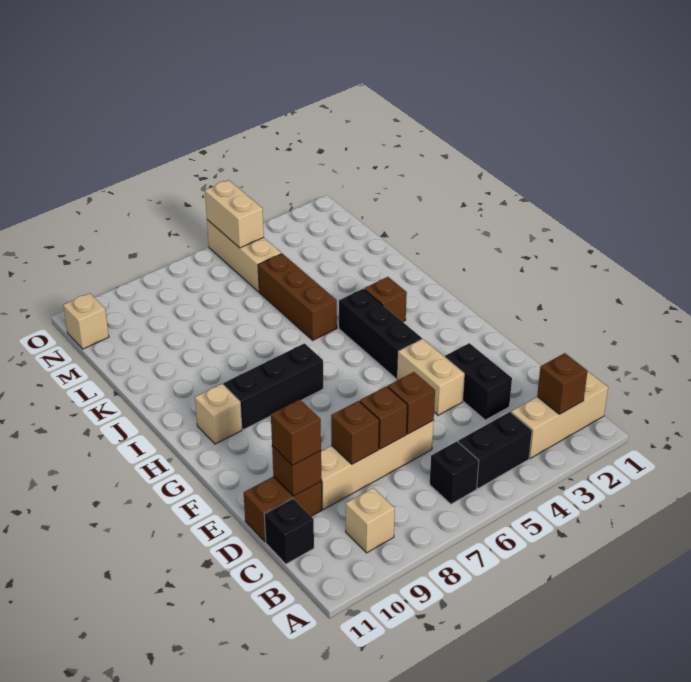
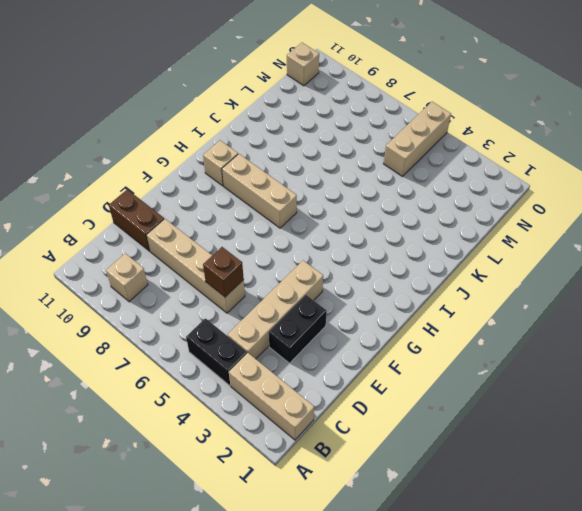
tan 1x4 brick [227,260,323,359] -> tan 1x2 brick [398,339,464,415]
tan 1x3 brick [222,154,297,228] -> black 1x3 brick [223,343,323,430]
none -> black 1x1 brick [430,441,479,504]
none -> black 1x1 brick [264,499,314,564]
none -> black 1x3 brick [339,289,422,379]

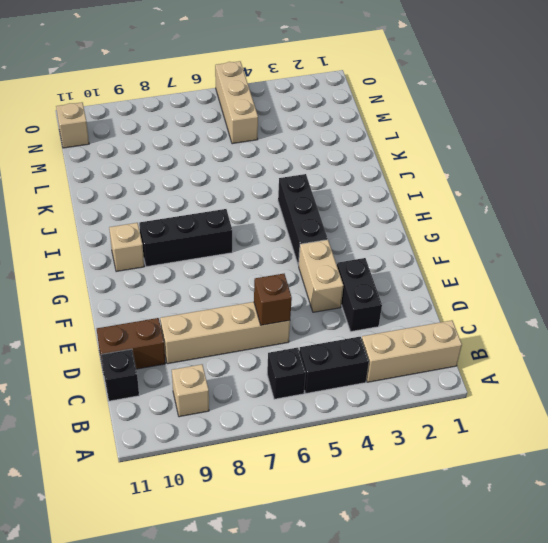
none -> brown 1x1 brick [364,277,407,322]
none -> brown 1x3 brick [258,254,337,340]
none -> brown 1x1 brick [537,353,588,414]

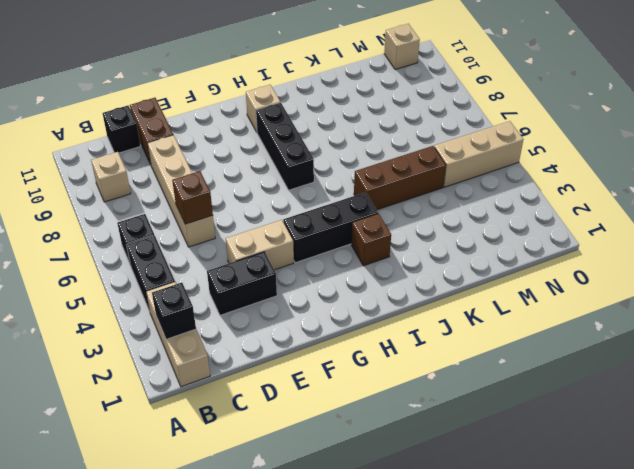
black 1x1 brick [152,283,196,339] -> brown 1x1 brick [537,353,588,414]
none -> brown 1x1 brick [359,386,407,449]
none -> brown 1x1 brick [331,401,379,464]
none -> brown 1x1 brick [272,446,321,496]

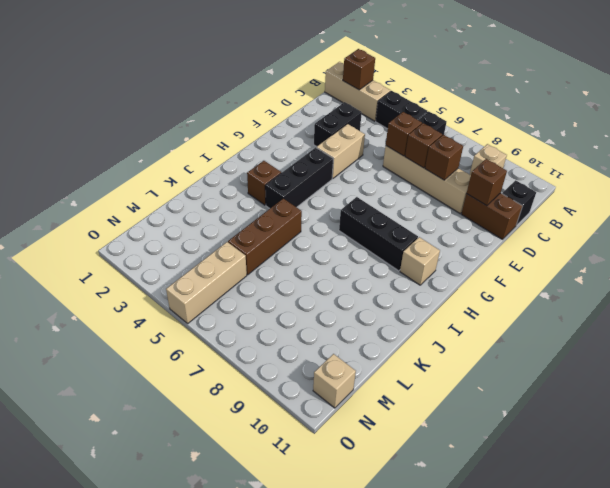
none -> tan 1x2 brick [205,180,264,248]
none -> brown 1x1 brick [271,399,321,466]

